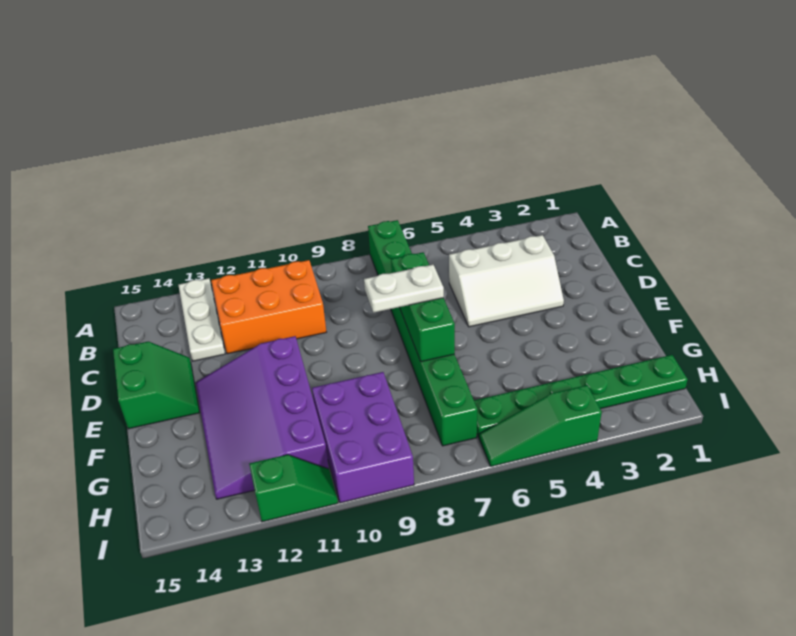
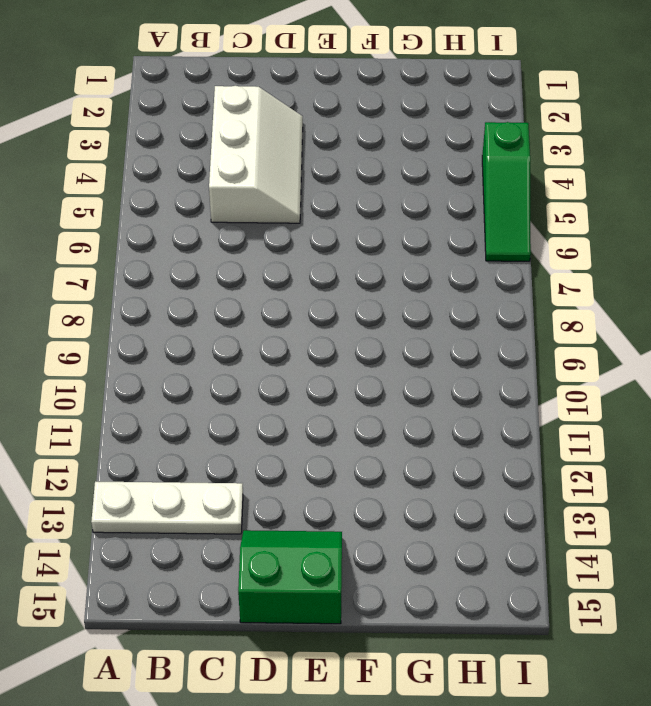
none -> green 1x8 brick [368,220,477,446]
none -> orange 2x3 brick [211,260,326,354]
none -> purple 3x4 slope [196,336,329,499]

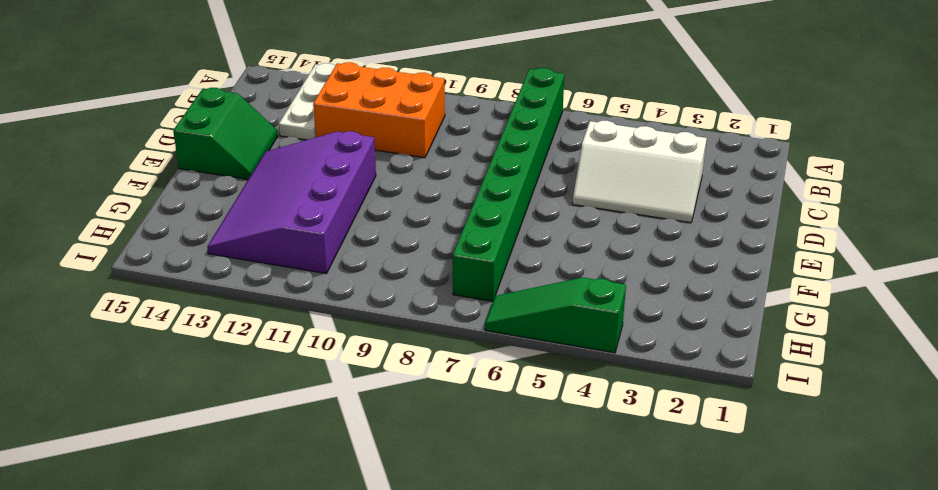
none -> purple 2x3 brick [312,372,414,503]
none -> green 1x6 plate [474,355,688,437]
none -> green 1x2 slope [249,455,338,522]

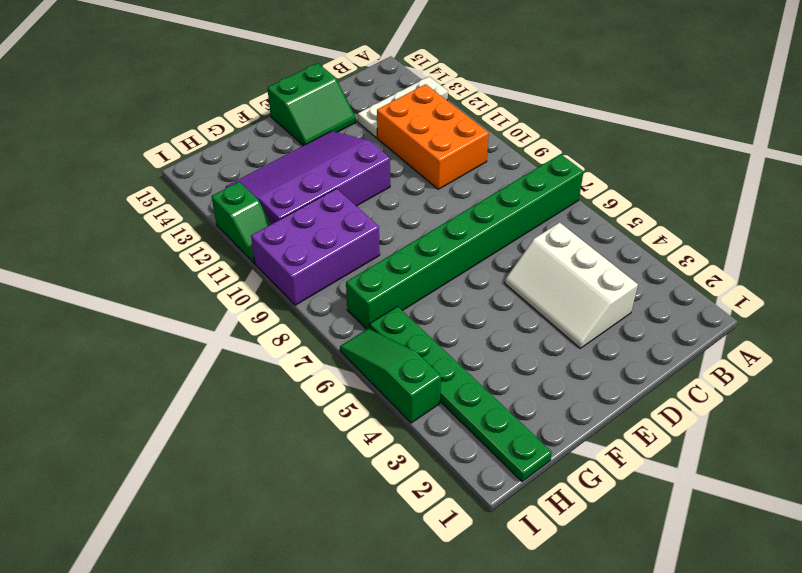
none -> green 1x3 brick [391,252,455,362]
none -> white 1x2 plate [364,265,444,313]

